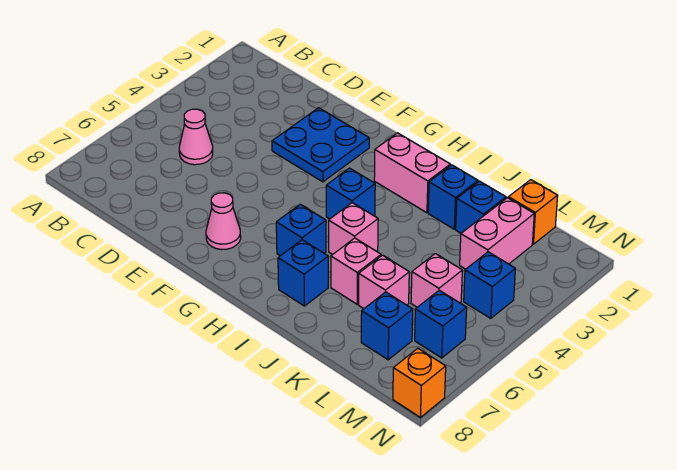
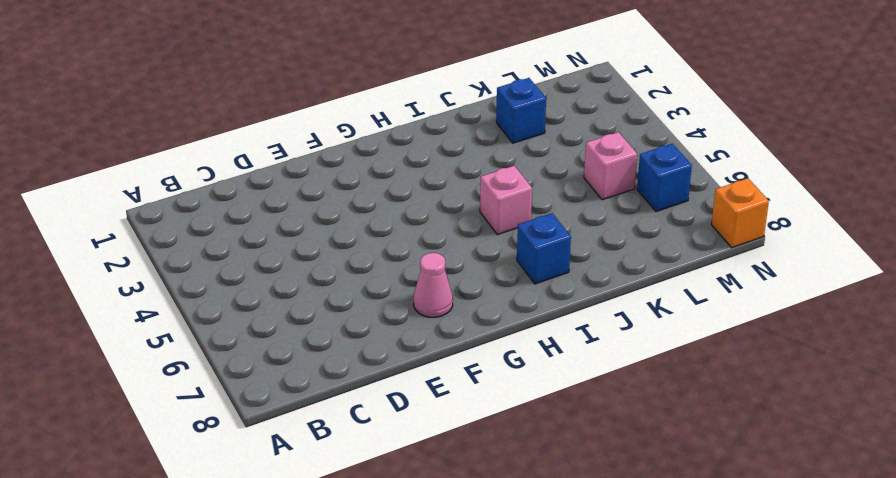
none -> pink 1x1 cone [179,109,213,165]
none -> blue 2x2 plate [272,108,369,182]
none -> pink 1x2 brick [374,133,450,213]

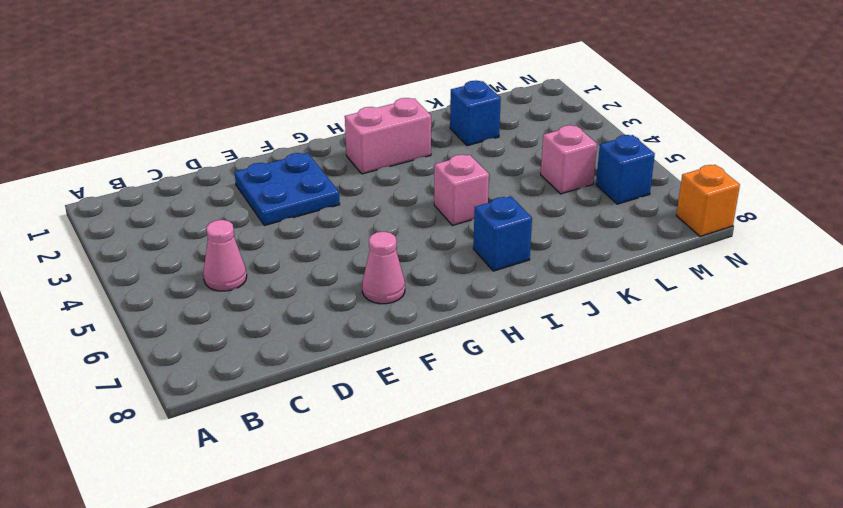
none -> blue 1x1 brick [326,168,375,219]
none -> blue 1x1 brick [276,204,326,256]
none -> blue 1x1 brick [428,165,478,229]

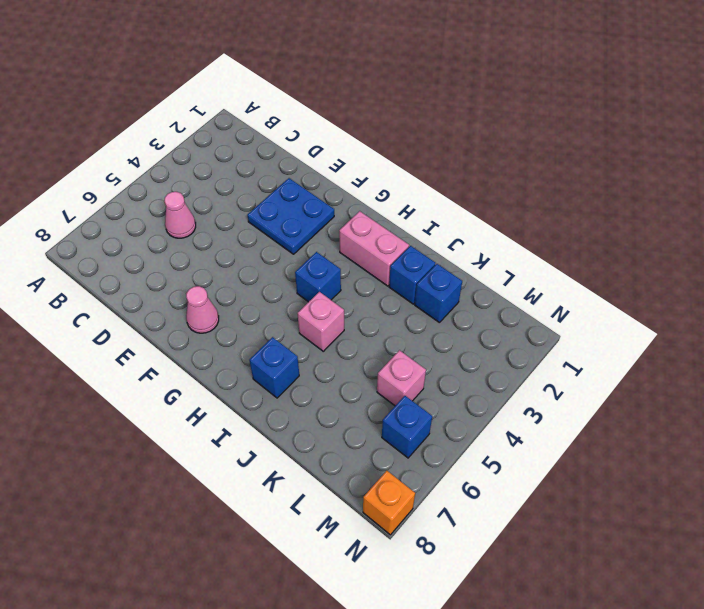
none -> blue 1x1 brick [276,204,326,256]
none -> pink 1x1 brick [331,238,381,304]
none -> pink 1x1 brick [359,255,409,309]

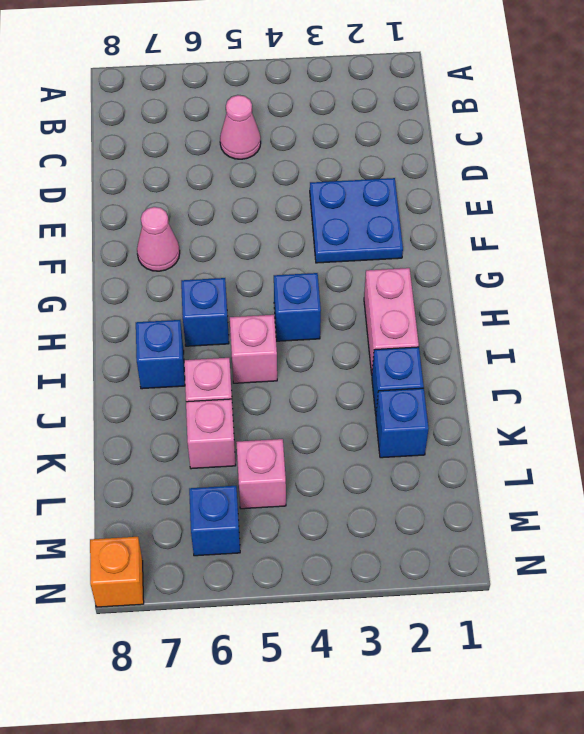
none -> orange 1x1 brick [508,180,558,244]
none -> pink 1x2 brick [460,198,534,269]
none -> blue 1x1 brick [361,292,413,360]

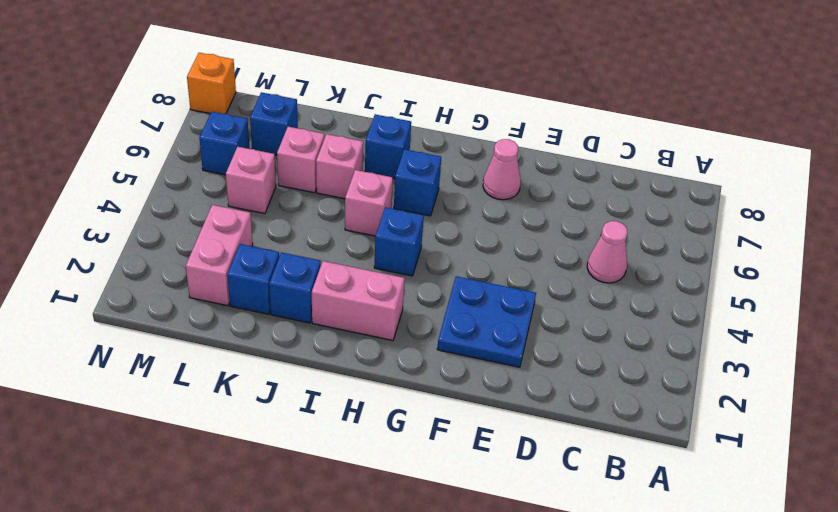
none -> orange 1x1 brick [508,180,558,244]
none -> blue 1x1 brick [464,252,515,318]

